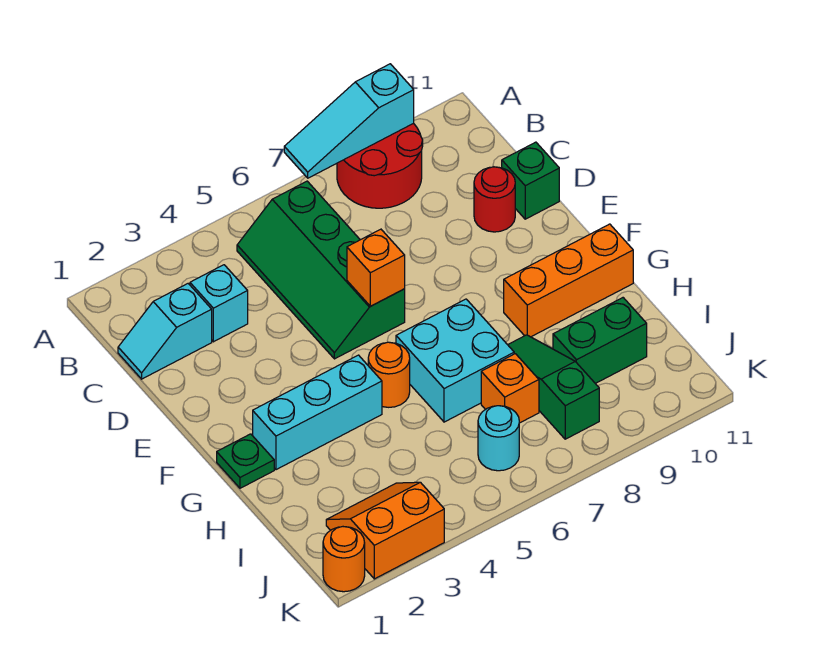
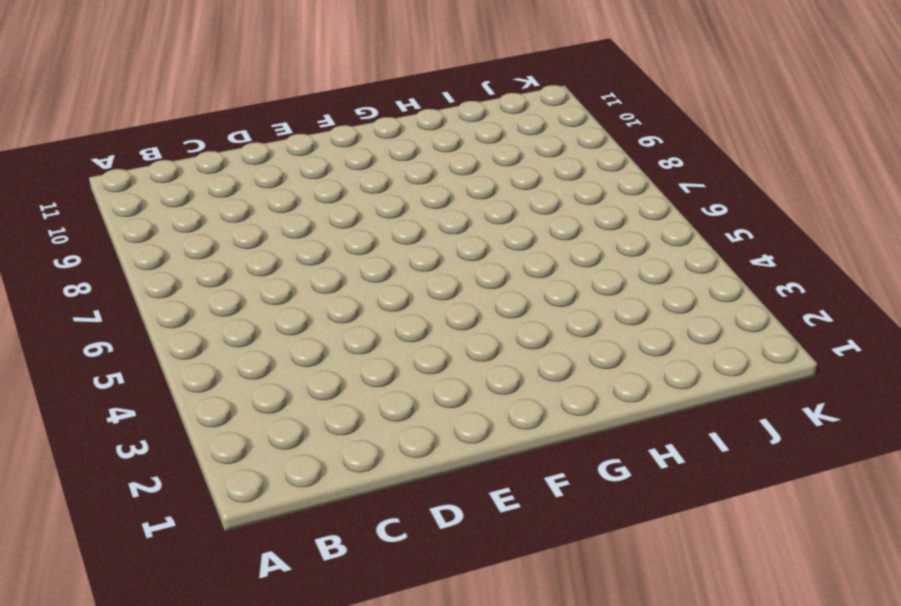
none -> red 2x2 round brick [337,123,423,208]
none -> green 2x4 slope [237,181,405,359]
none -> cyan 1x2 slope [118,284,212,379]

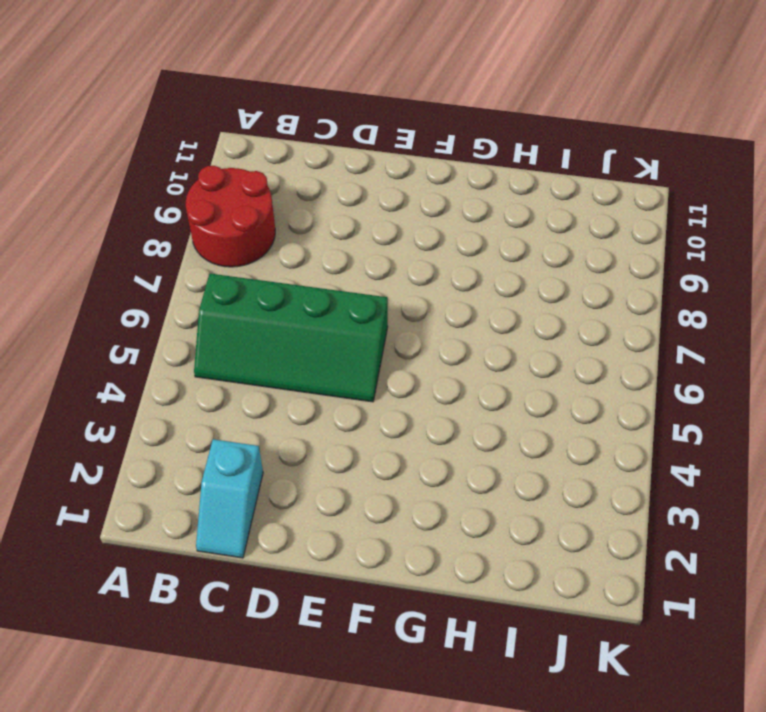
none -> cyan 1x1 brick [190,265,248,342]
none -> red 1x1 round brick [474,167,515,232]
none -> green 1x1 brick [502,142,559,219]

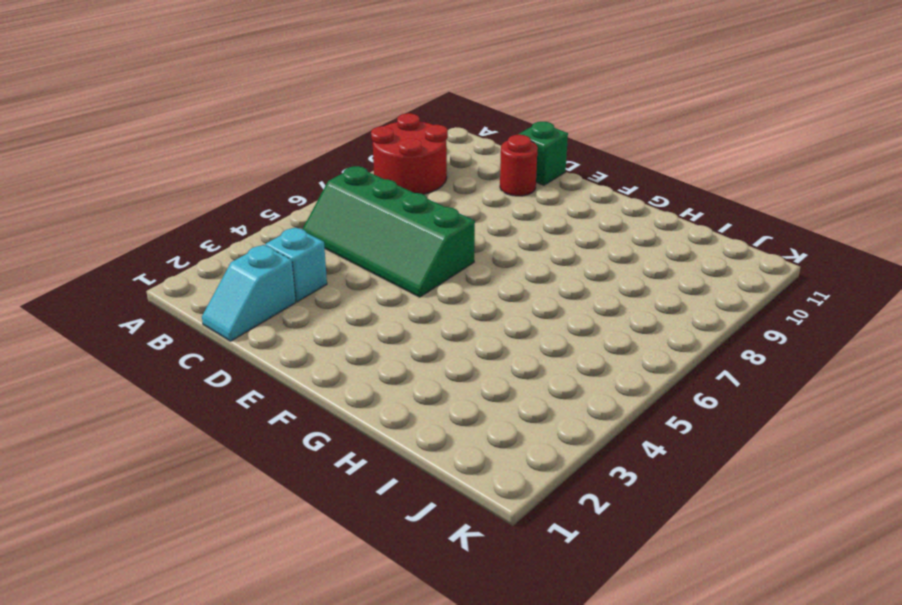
none -> green 1x1 plate [217,434,274,488]
none -> cyan 1x3 brick [253,355,382,470]
none -> orange 1x1 round brick [368,342,410,407]

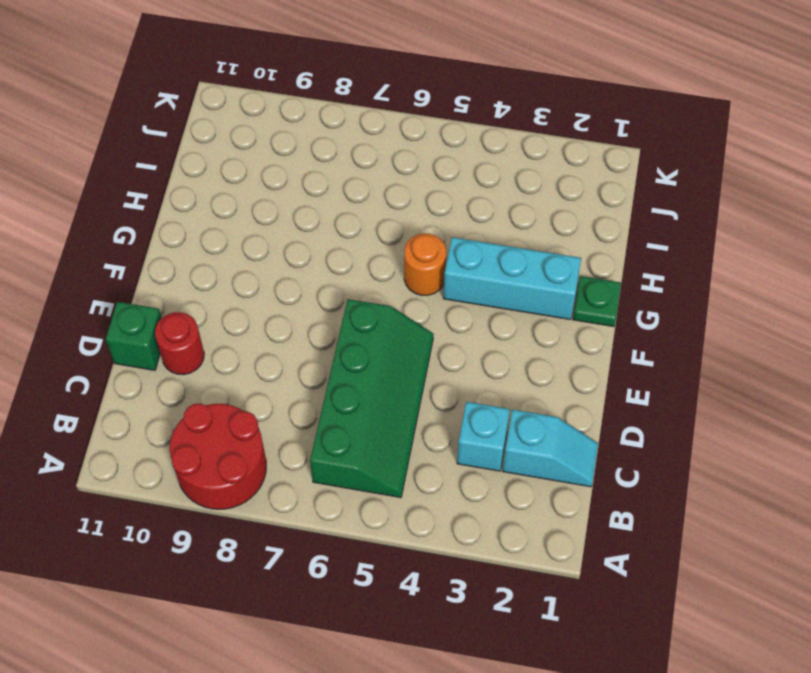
none -> cyan 2x2 brick [396,299,514,422]
none -> orange 1x3 brick [504,224,633,337]
none -> green 1x3 slope [508,335,599,439]

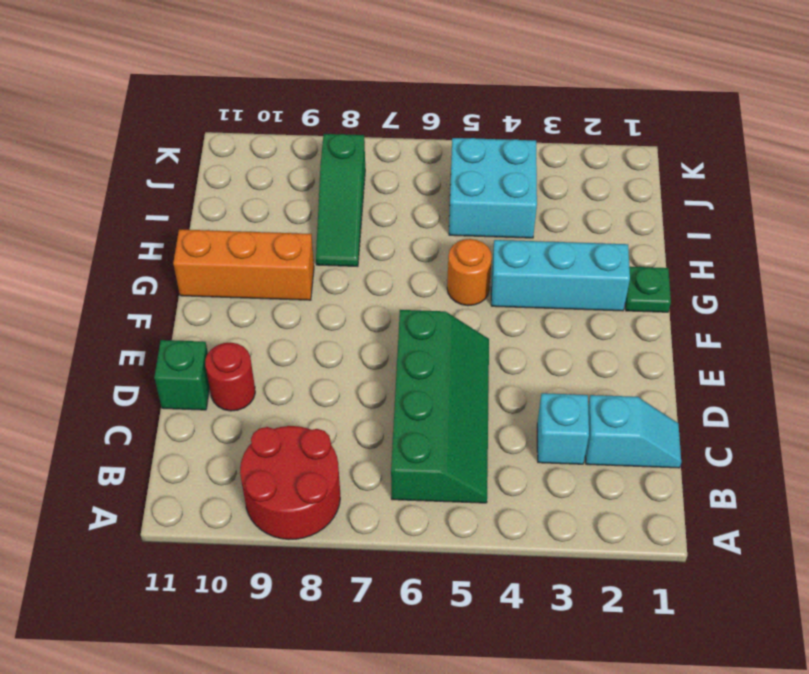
cyan 2x2 brick [449,138,537,238] -> cyan 2x2 brick moved to [396,299,514,422]
none -> orange 1x1 brick [481,354,539,423]
none -> green 1x2 brick [553,298,647,384]
none -> orange 2x2 slope [326,482,444,579]

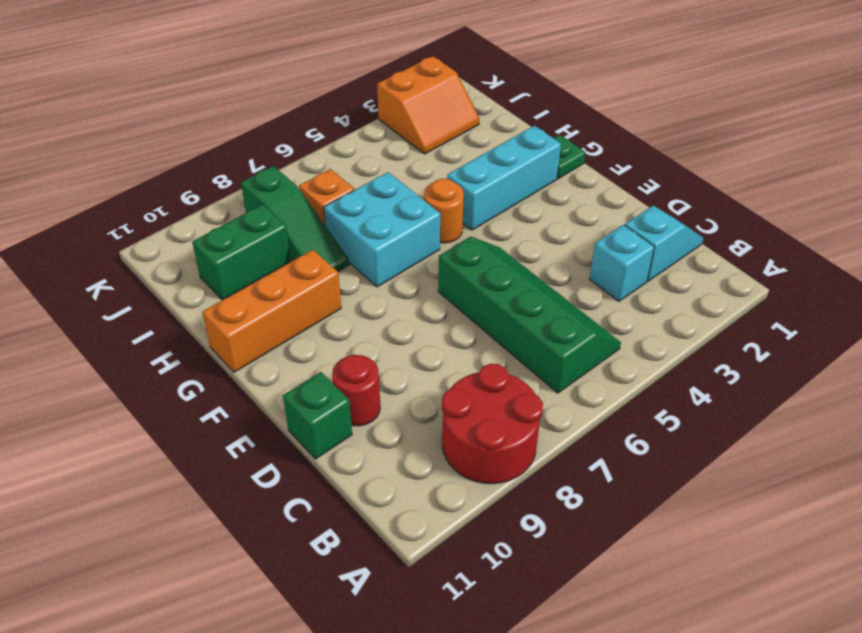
none -> cyan 1x1 round brick [478,406,519,471]
none -> orange 1x1 round brick [323,527,365,592]
none -> cyan 1x3 slope [284,64,414,178]

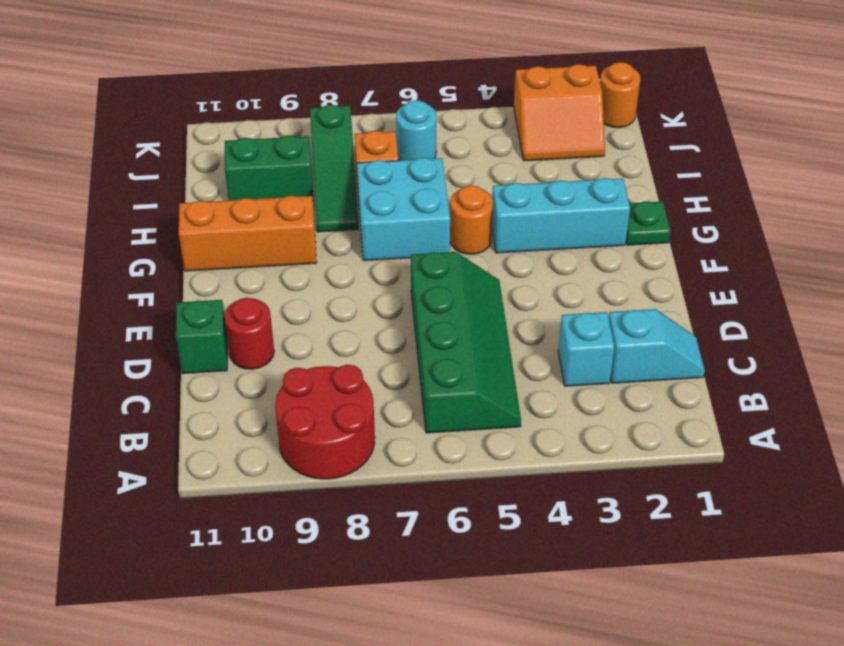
none -> cyan 1x3 slope [284,64,414,178]
none -> orange 1x1 brick [347,229,405,306]

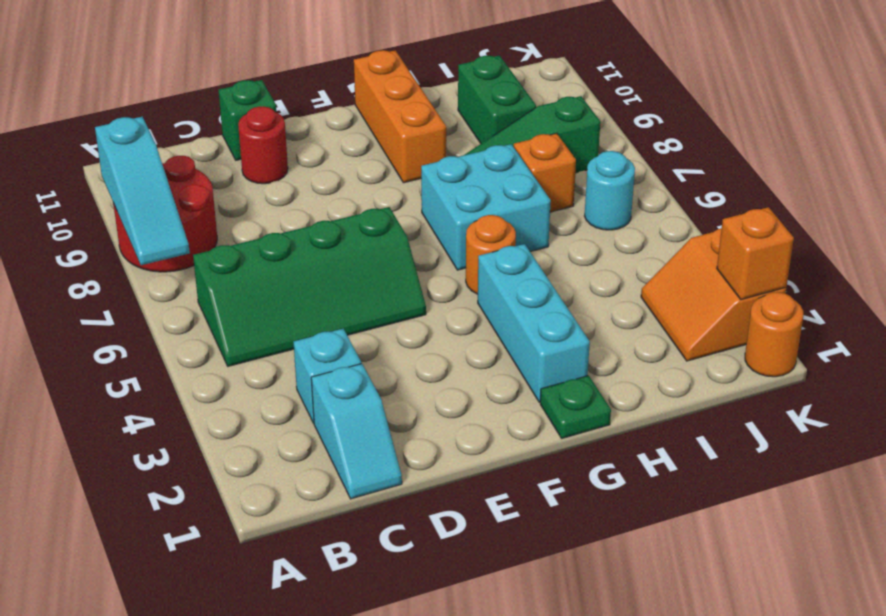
orange 1x1 brick [717,207,794,300] -> orange 1x1 brick moved to [347,229,405,306]

